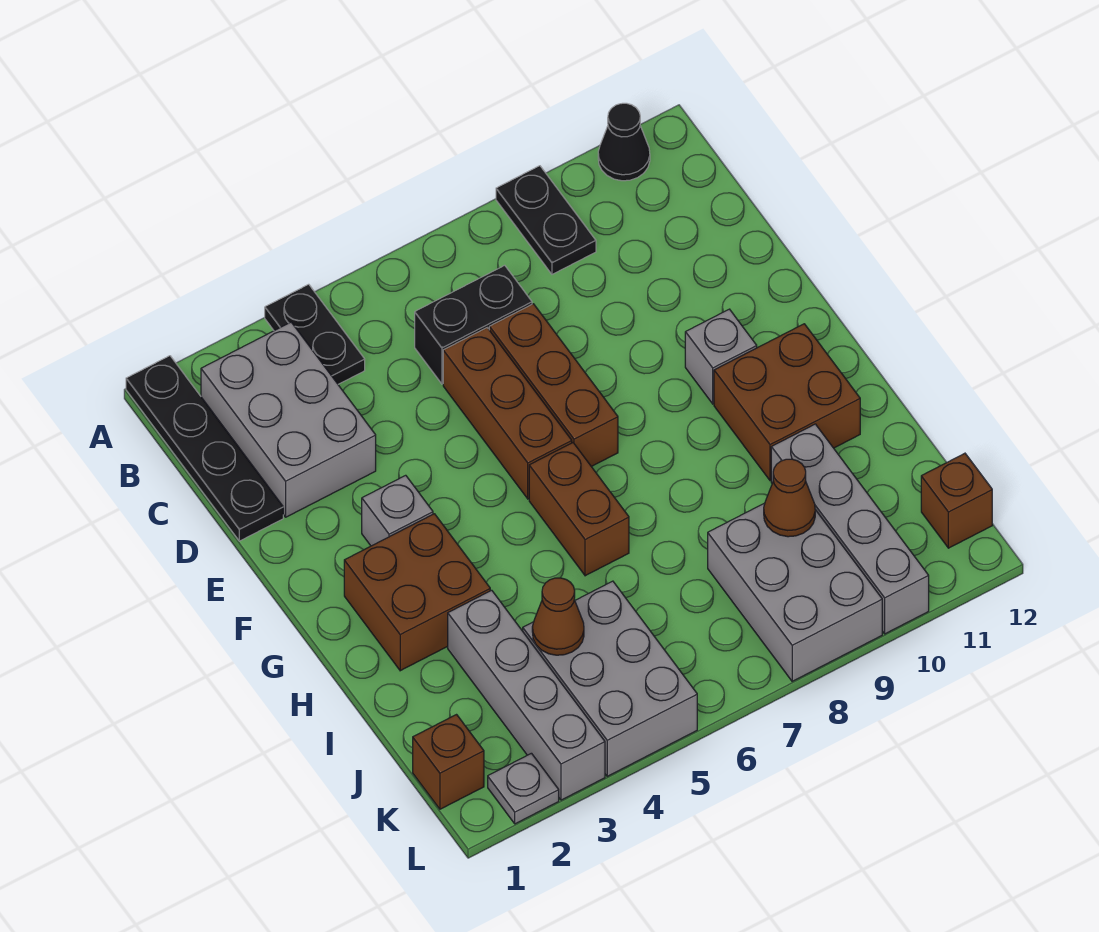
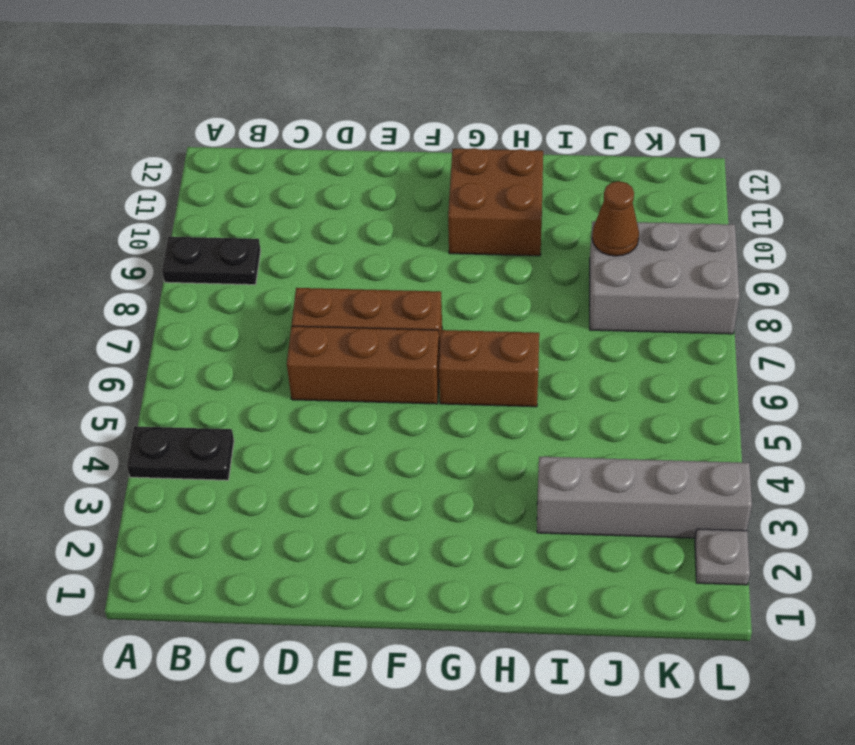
none -> black 1x4 plate [126,356,283,541]
none -> black 1x1 cone [598,103,650,181]
none -> grey 2x3 brick [201,322,376,517]

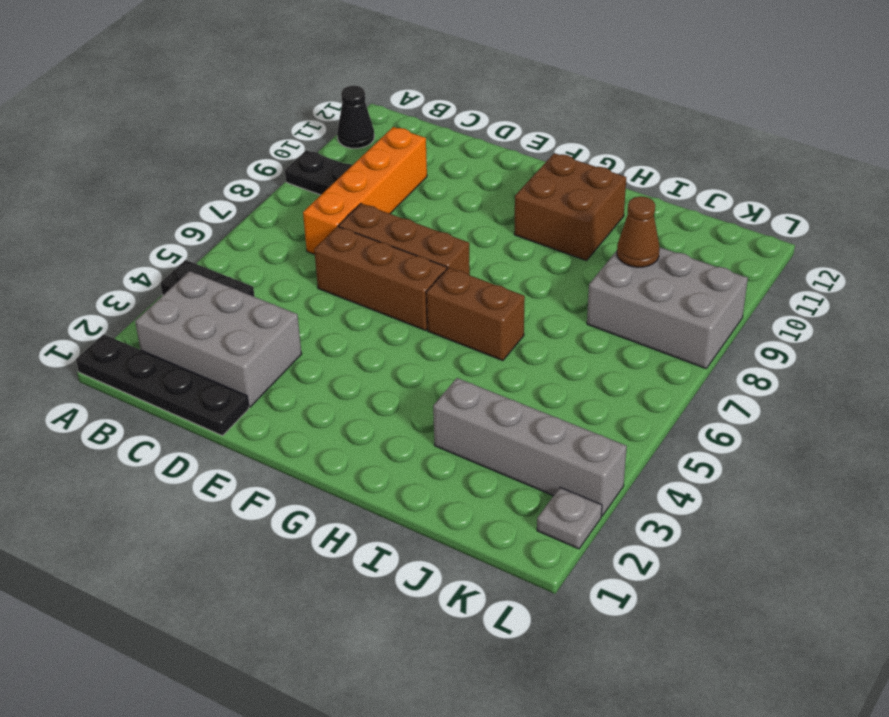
orange 1x4 brick [303,127,427,254] -> black 1x2 brick [415,265,532,384]
none -> grey 1x1 brick [362,475,433,546]
none -> grey 1x1 brick [685,309,757,404]
none -> brown 2x2 brick [344,514,490,671]

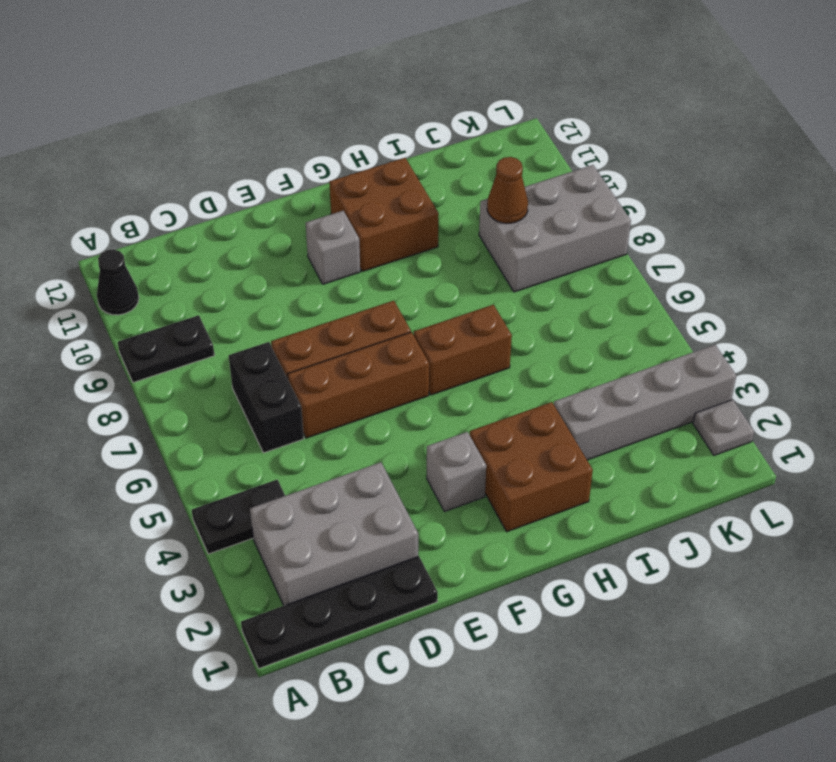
none -> grey 1x4 brick [771,424,929,634]
none -> grey 2x3 brick [523,581,697,776]
none -> brown 1x1 brick [413,715,484,809]

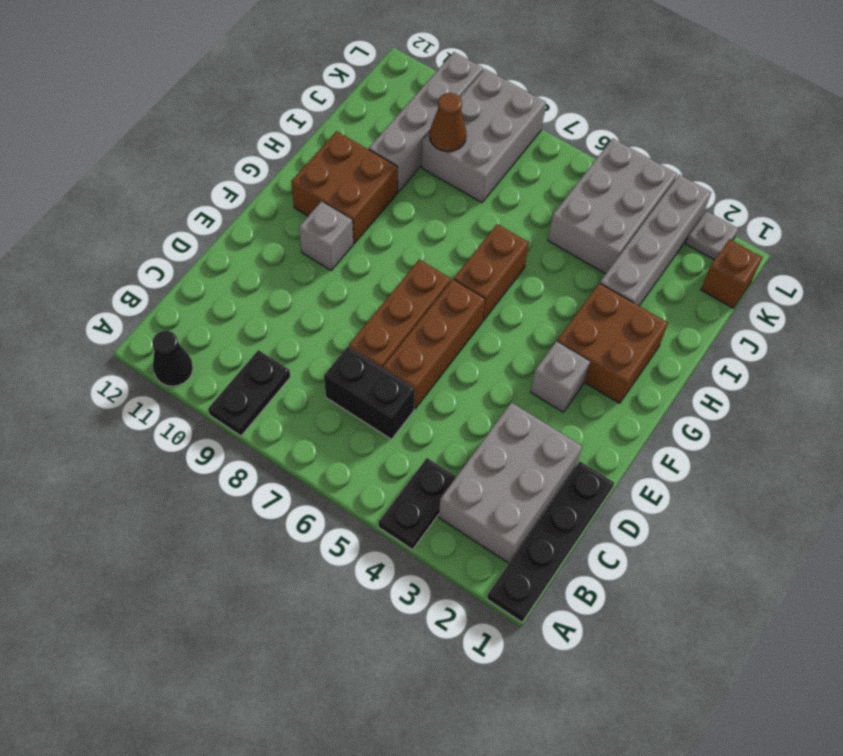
none -> brown 1x1 brick [921,453,992,548]
none -> brown 1x1 cone [532,578,584,655]

